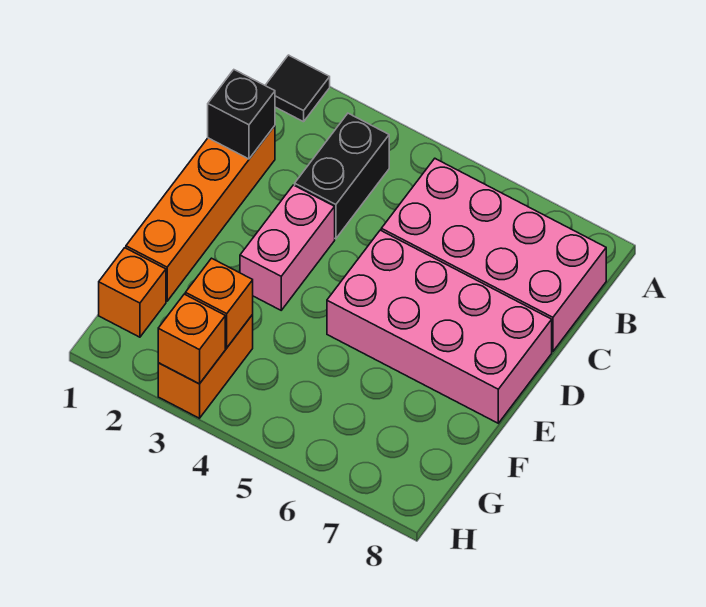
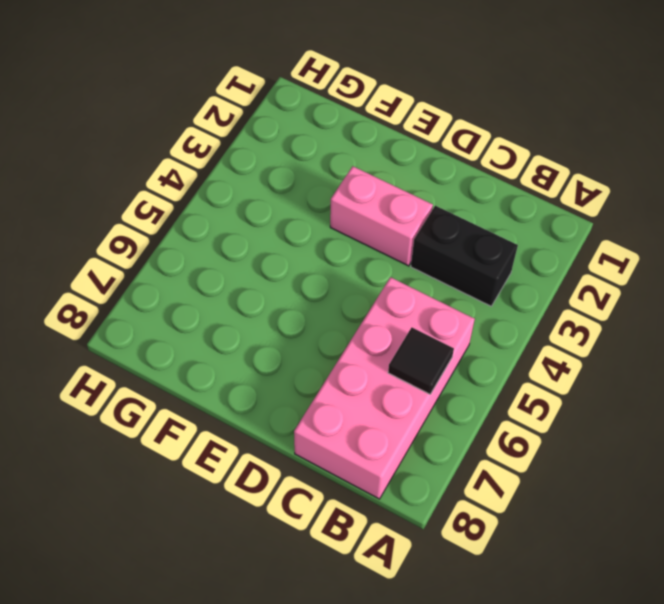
black 1x1 tile [388,328,454,394] -> black 1x1 tile moved to [265,55,330,122]
none -> orange 1x4 brick [126,126,275,301]
none -> pink 2x4 brick [327,230,552,423]

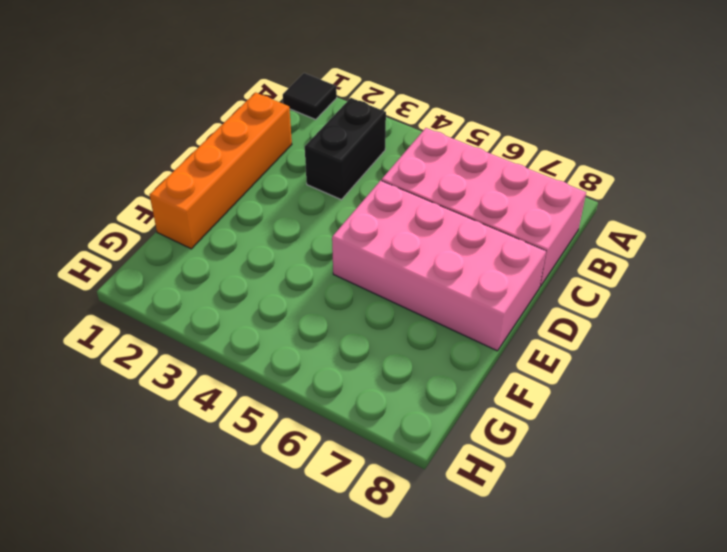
none -> pink 1x2 brick [240,185,335,310]
none -> orange 1x1 brick [99,248,166,337]

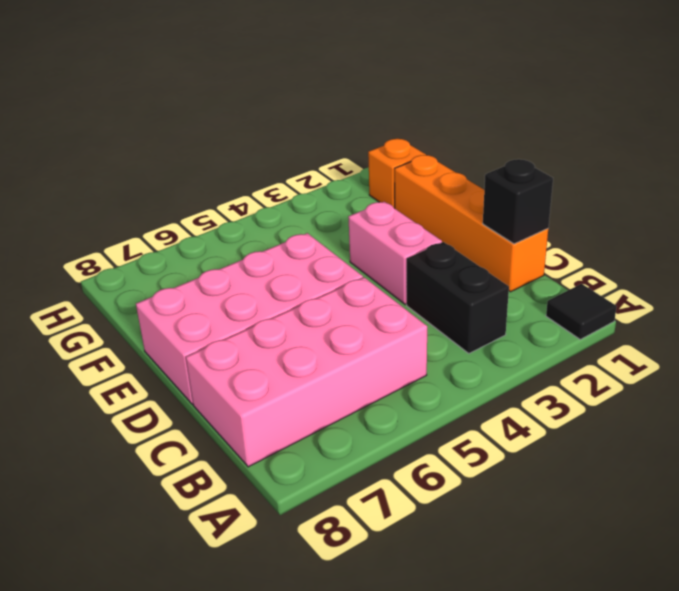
none -> orange 1x2 brick [158,315,253,418]
none -> orange 1x1 brick [185,258,253,348]

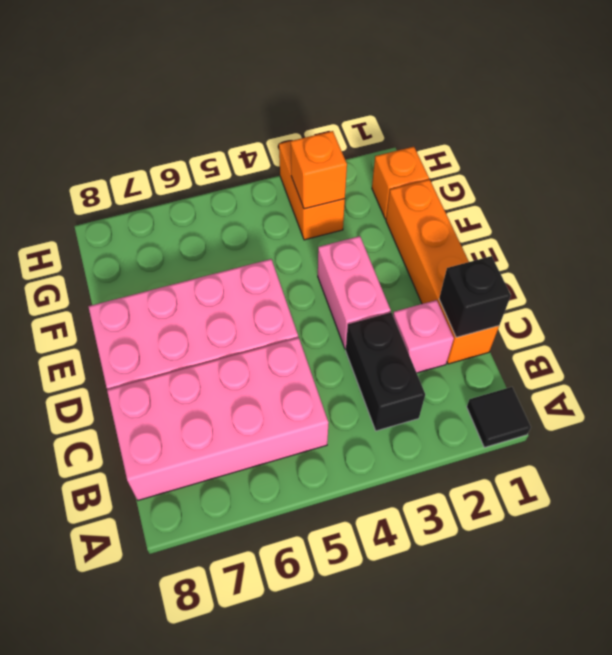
pink 1x1 brick [393,300,454,373] -> none
none -> orange 1x1 brick [158,294,225,384]

